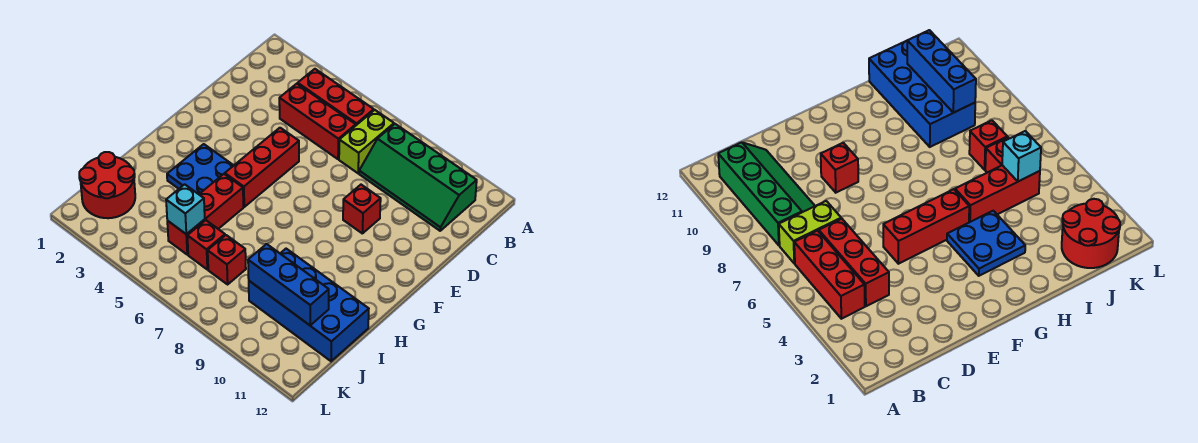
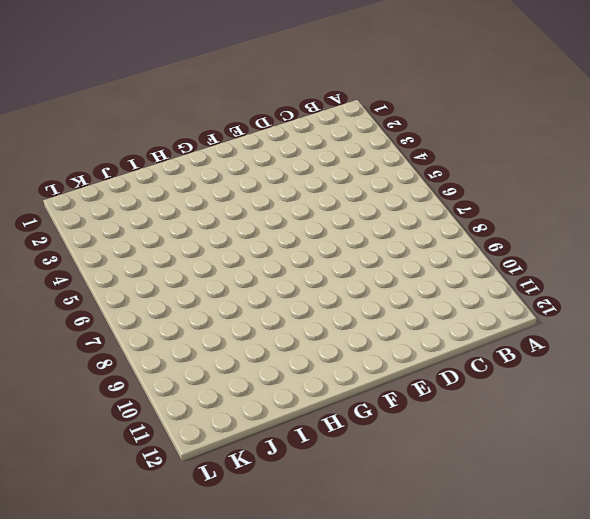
none -> red 1x3 brick [298,69,374,125]
none -> lime 1x2 brick [339,110,394,173]
none -> green 2x4 slope [359,124,477,231]

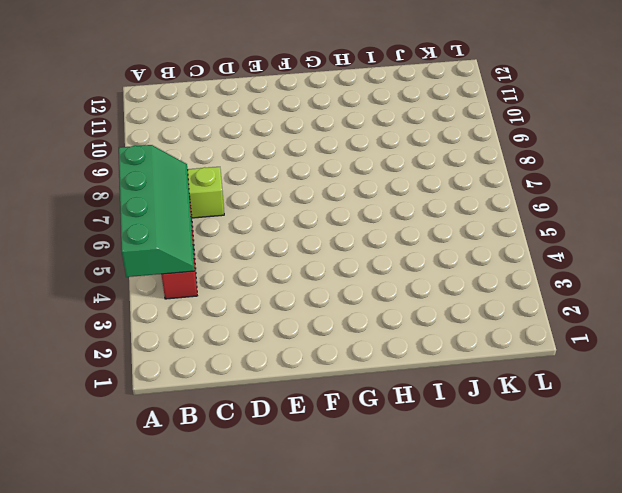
green 2x4 slope [119,145,195,277] -> green 2x4 slope moved to [359,124,477,231]
none -> red 1x3 brick [279,84,356,159]
none -> red 1x3 brick [225,128,299,207]
none -> red 1x1 brick [343,185,381,233]

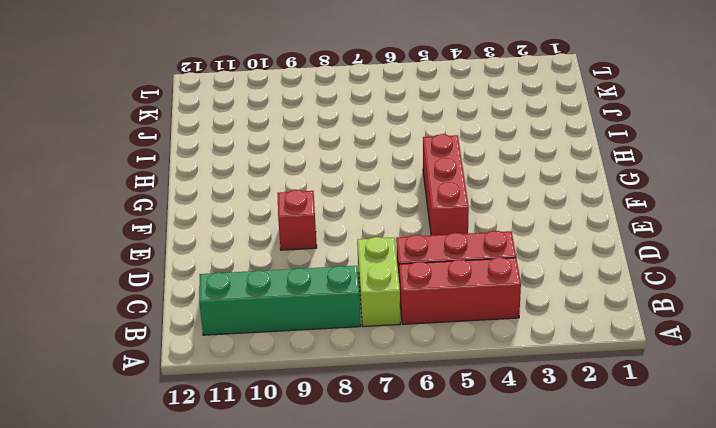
none -> blue 2x2 plate [167,144,234,194]
none -> red 1x3 brick [167,174,243,255]
none -> blue 2x4 brick [249,249,369,361]

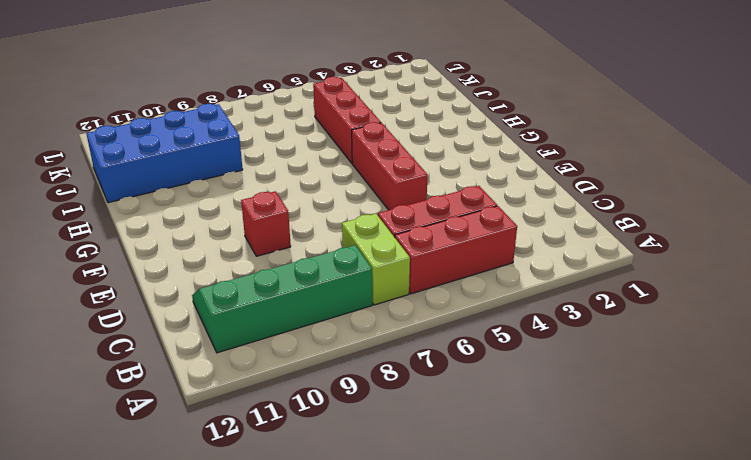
none -> blue 2x2 plate [167,144,234,194]
none -> red 2x2 round brick [79,152,135,218]
none -> red 1x1 brick [187,220,225,270]

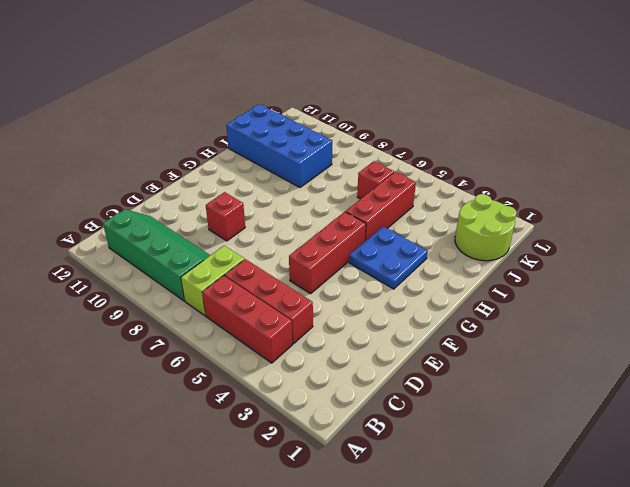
lime 2x2 round brick [455,194,517,261] -> red 2x2 round brick [79,152,135,218]
none -> red 1x1 brick [208,235,246,284]
none -> cyan 1x1 brick [166,184,205,234]
none -> blue 1x3 brick [248,244,329,325]

